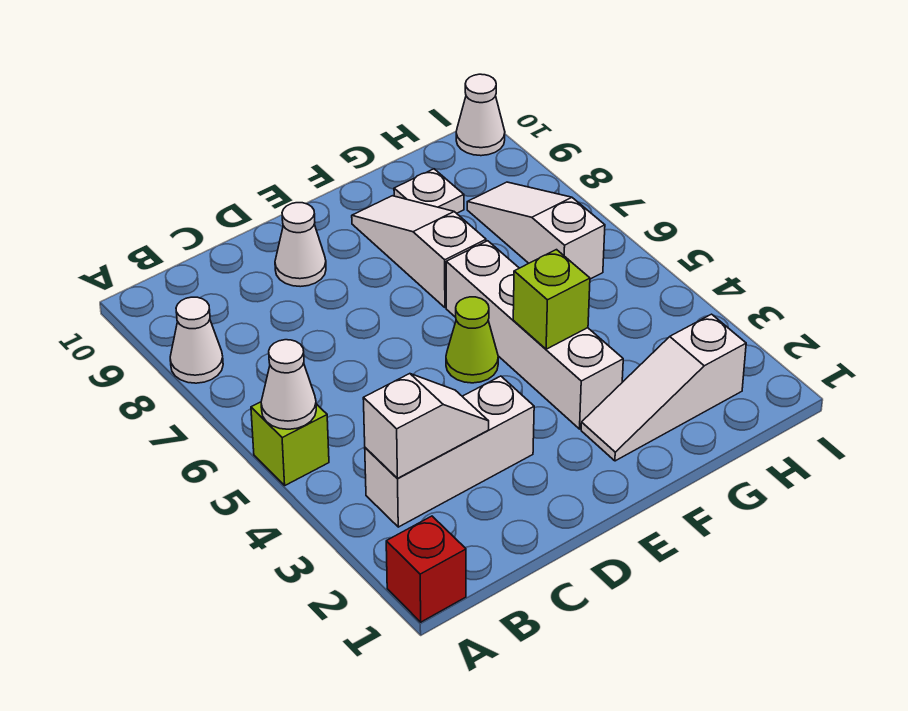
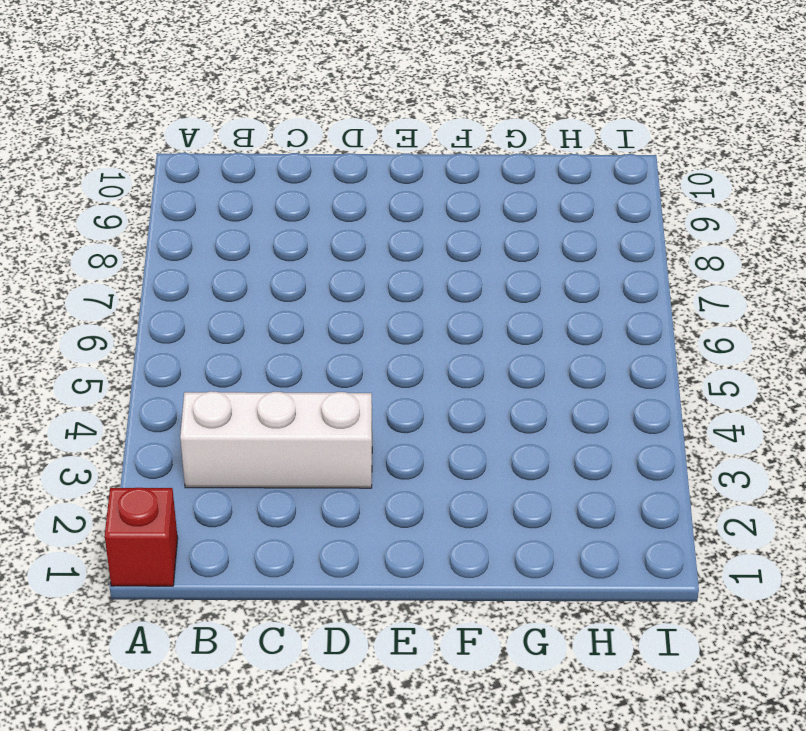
none -> lime 1x1 brick [251,402,329,485]
none -> white 1x1 cone [170,297,223,383]
none -> white 1x1 cone [275,203,326,287]

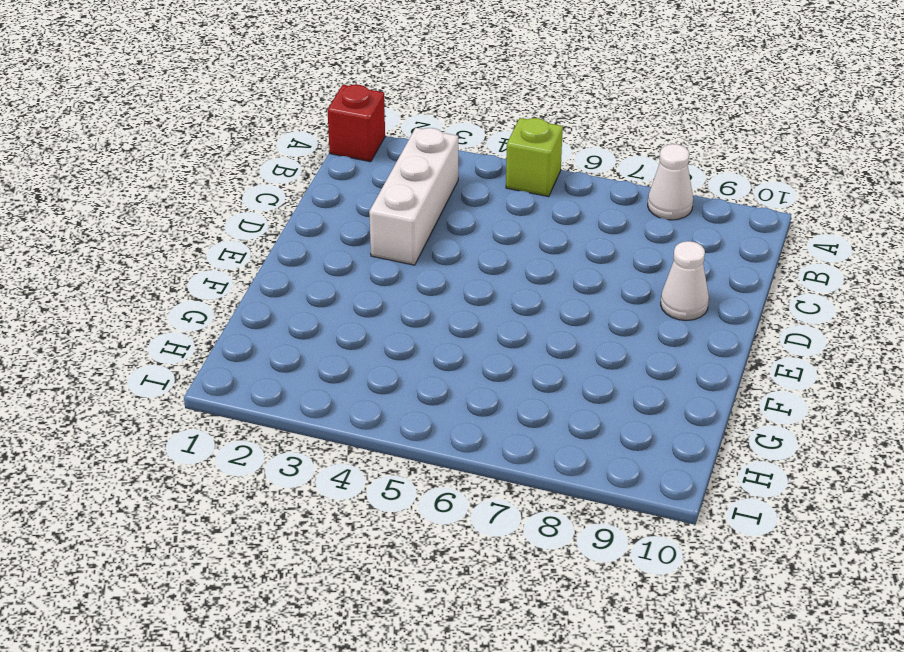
none -> lime 1x1 cone [446,297,498,383]
none -> white 1x3 slope [581,314,746,461]
none -> white 1x4 brick [446,241,623,429]

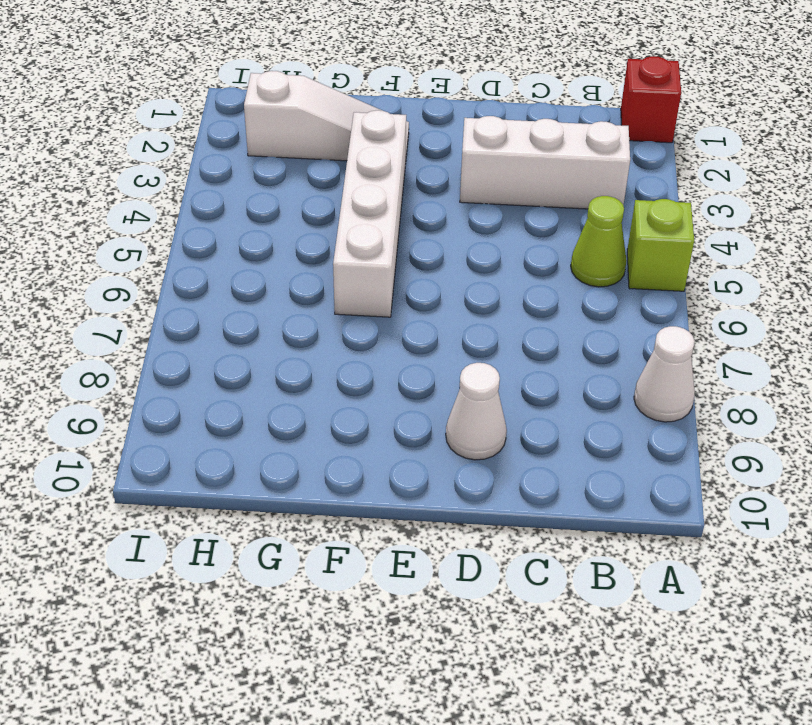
lime 1x1 cone [571,196,627,287] -> lime 1x1 cone moved to [446,297,498,383]
none -> white 1x3 slope [352,196,486,308]
none -> white 1x1 plate [394,169,464,213]
none -> white 1x3 slope [467,182,605,279]

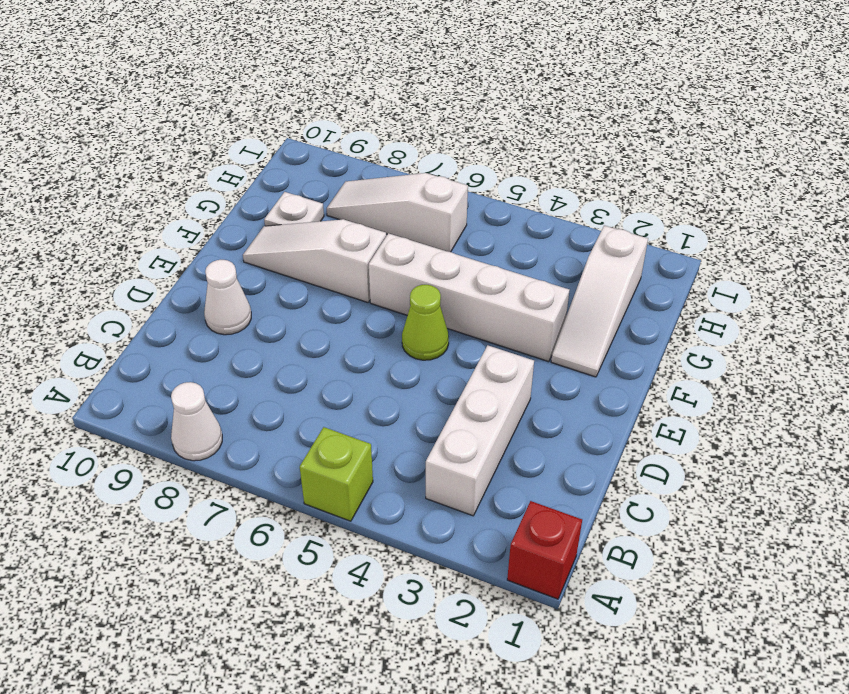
none -> white 1x1 cone [456,74,505,156]
none -> white 1x1 cone [261,340,316,429]
none -> white 1x2 slope [363,374,489,478]

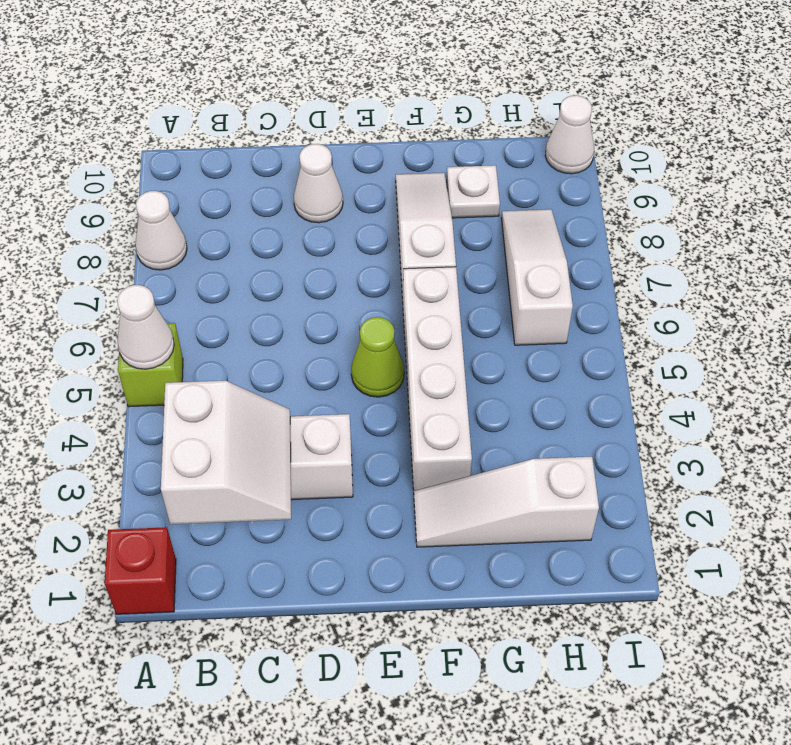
white 2x2 slope [161,381,291,524] -> white 1x2 slope [363,374,489,478]
none -> lime 1x1 brick [513,250,590,349]

